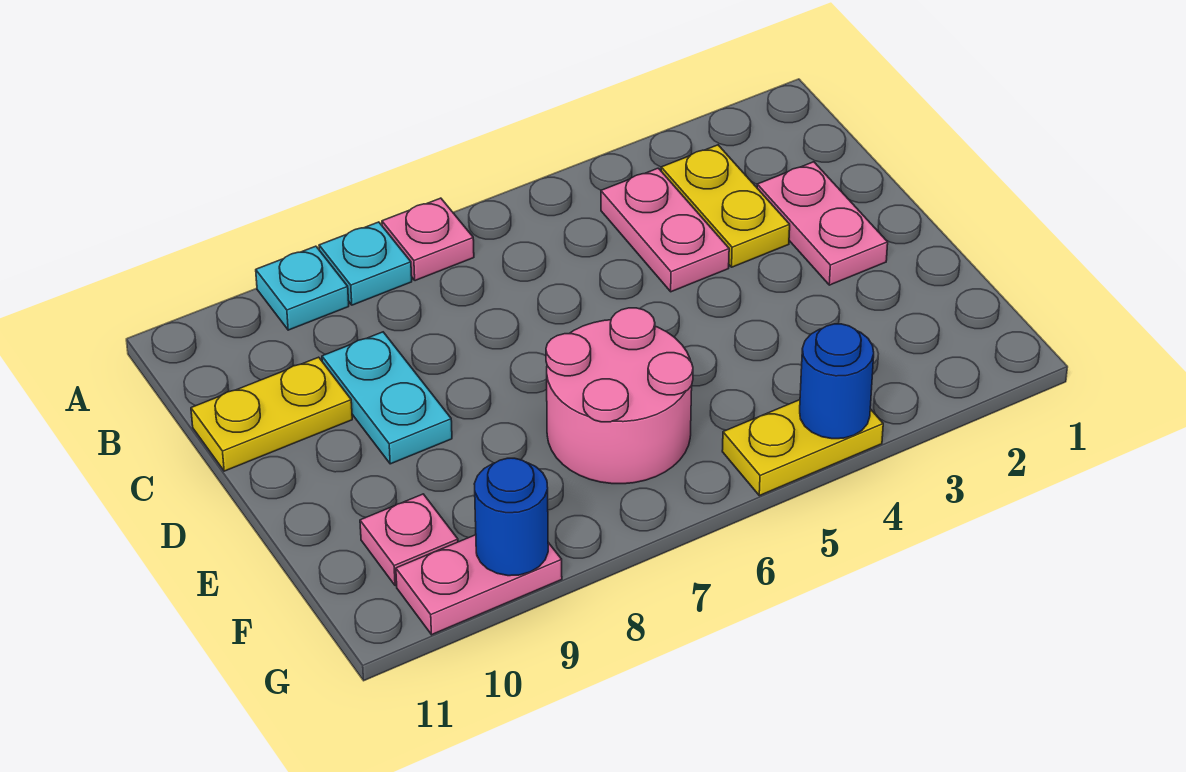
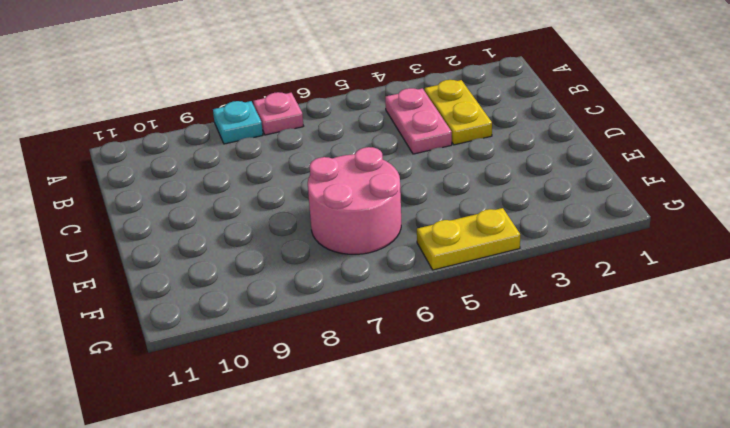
none -> cyan 1x1 plate [256,246,349,330]
none -> pink 1x2 plate [757,162,888,285]
none -> cyan 1x2 plate [322,332,452,464]

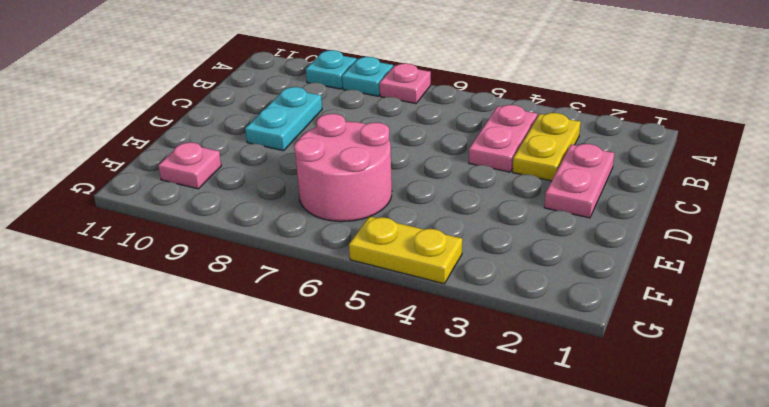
none -> yellow 1x2 plate [191,357,352,471]
none -> pink 1x2 plate [396,535,562,635]
none -> blue 1x1 round brick [800,324,874,439]

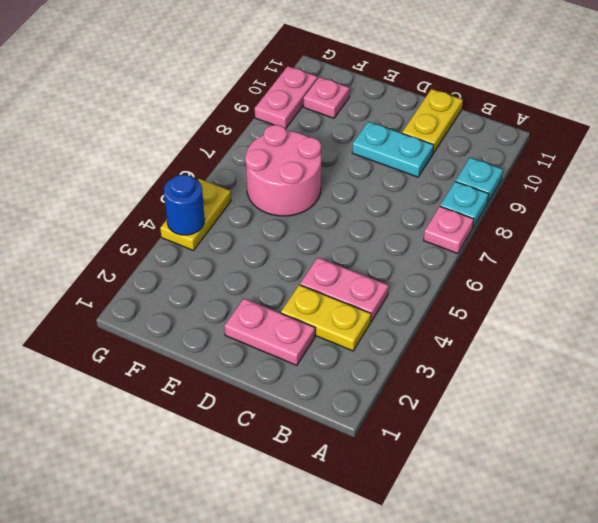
none -> blue 1x1 round brick [474,458,548,576]

